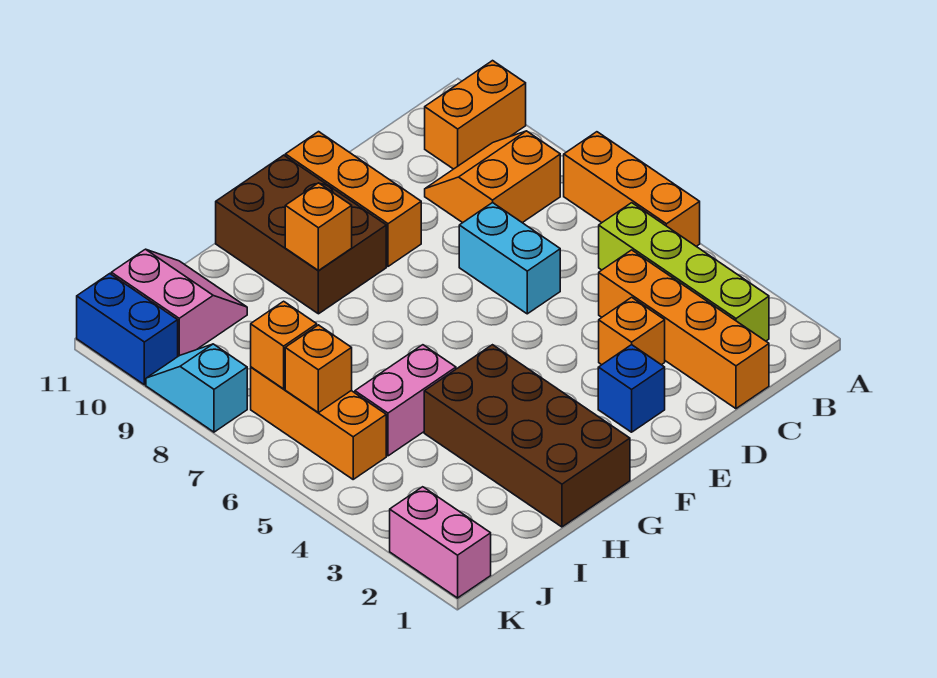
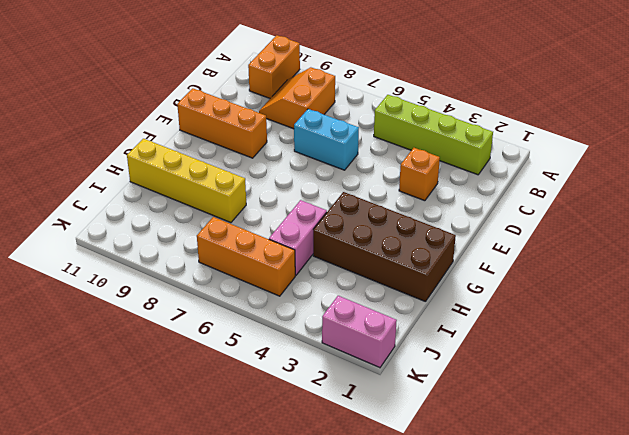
yellow 1x4 brick [127,139,246,223] -> none
none -> orange 1x3 brick [564,132,700,246]
none -> orange 1x4 brick [599,250,769,409]
none -> blue 1x1 brick [598,345,665,432]

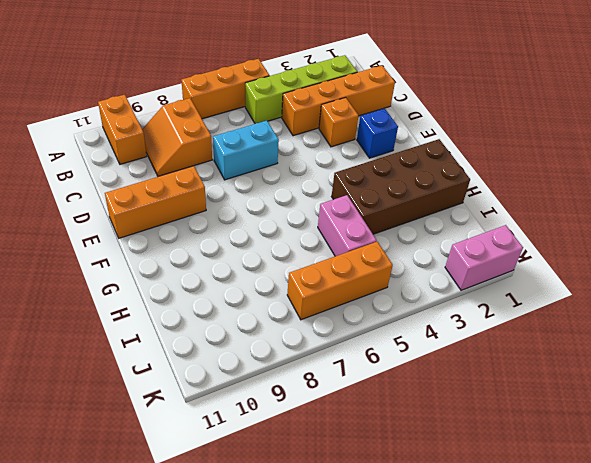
none -> brown 2x3 brick [216,155,386,314]
none -> pink 2x2 slope [111,249,247,356]
none -> cyan 1x2 slope [146,344,247,432]

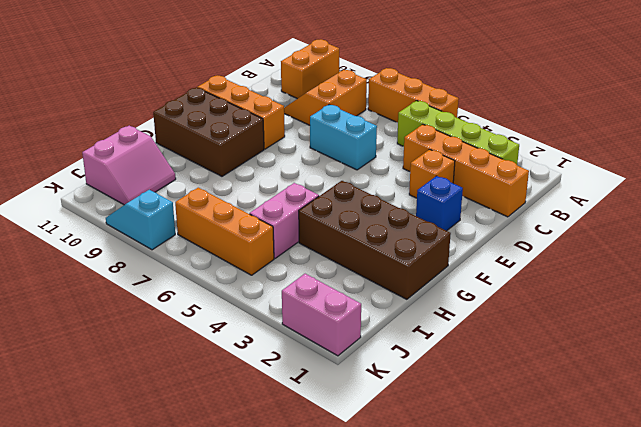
pink 2x2 slope [82,126,176,205] -> pink 2x2 slope turned to [111,249,247,356]
none -> blue 1x2 brick [77,274,178,385]
none -> orange 1x1 brick [285,183,352,271]
none -> orange 1x1 brick [285,325,352,413]

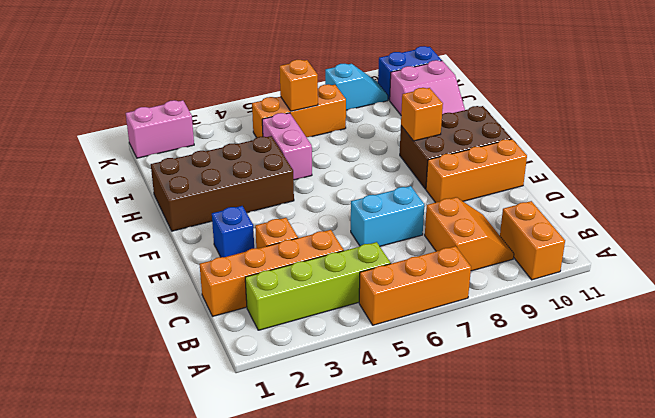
none -> orange 1x1 brick [251,301,317,389]

